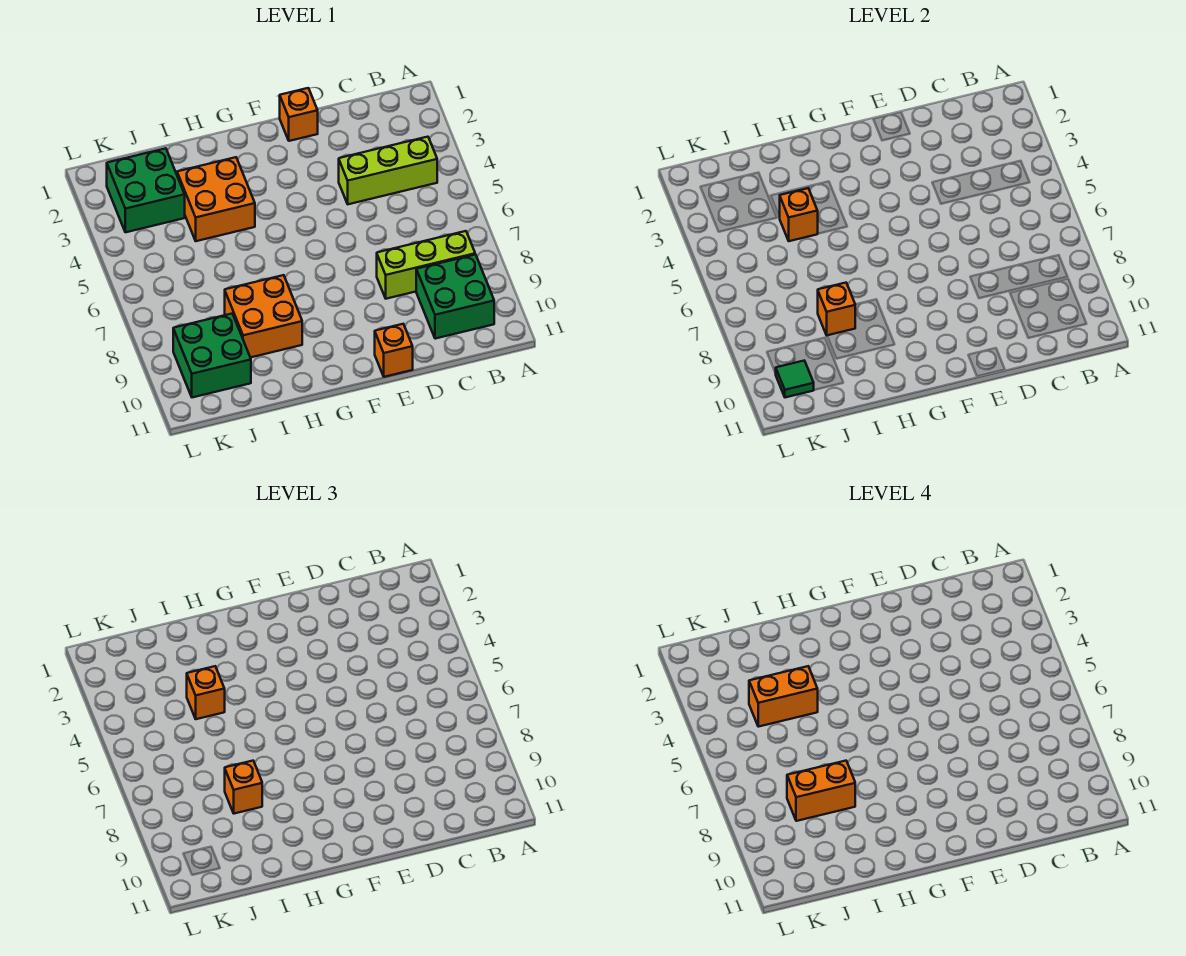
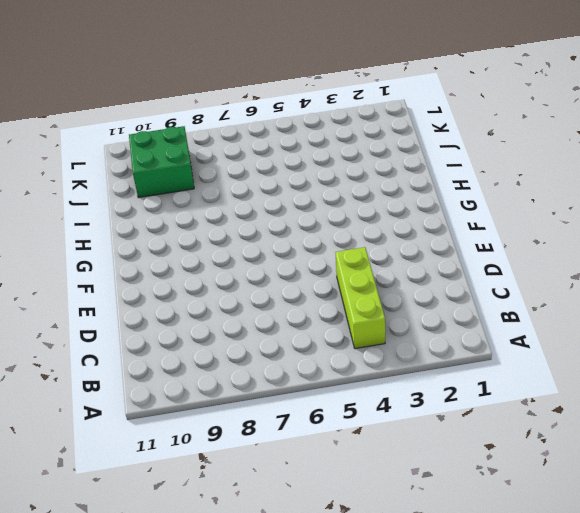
none -> lime 1x3 brick [377,231,475,299]
none -> green 2x2 brick [416,254,494,339]
none -> orange 1x1 brick [280,88,318,141]

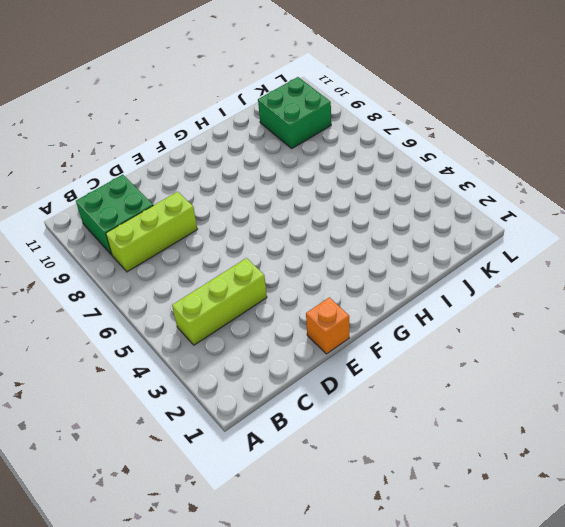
none -> orange 1x1 brick [375,324,413,377]
none -> orange 2x2 brick [177,157,255,241]
none -> orange 2x2 brick [225,275,302,358]

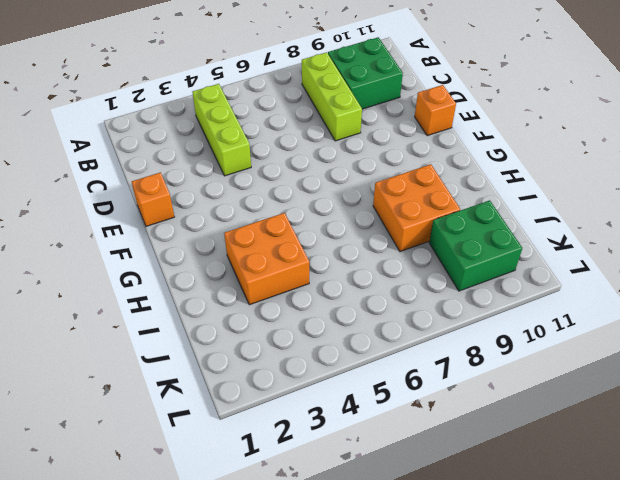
none -> green 2x2 brick [107,148,185,232]
none -> orange 1x1 brick [780,188,818,241]
none -> orange 1x1 brick [818,283,855,335]

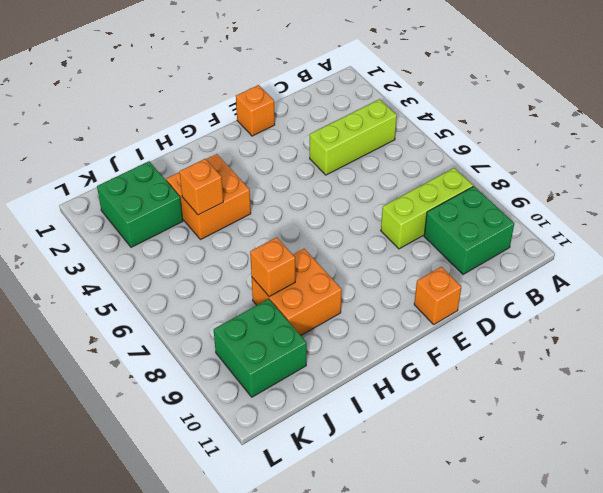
none -> green 1x1 tile [776,361,814,397]
none -> orange 1x1 brick [187,666,225,719]
none -> orange 1x1 brick [225,761,262,814]

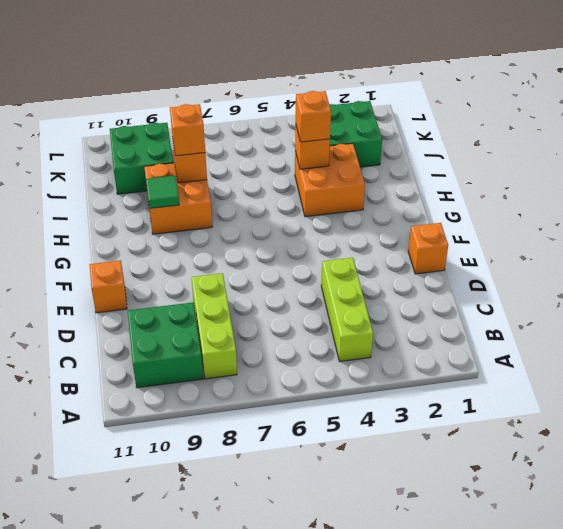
green 1x1 tile [146,176,179,208] -> green 1x1 tile moved to [776,361,814,397]
none -> orange 1x2 brick [749,666,818,727]
none -> orange 1x2 brick [787,761,855,821]

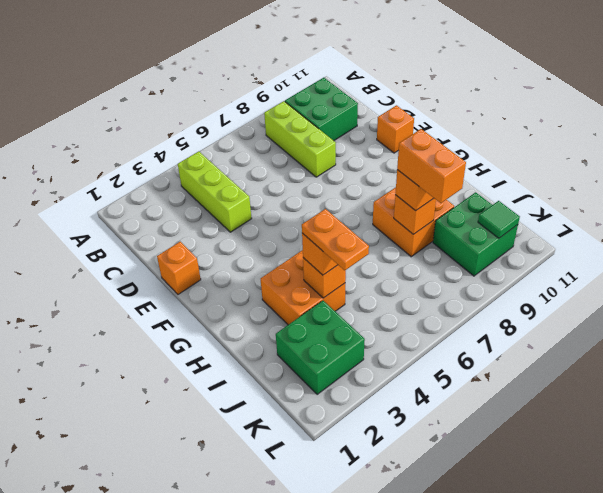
orange 1x2 plate [302,209,369,270] -> orange 1x2 brick [749,666,818,727]

